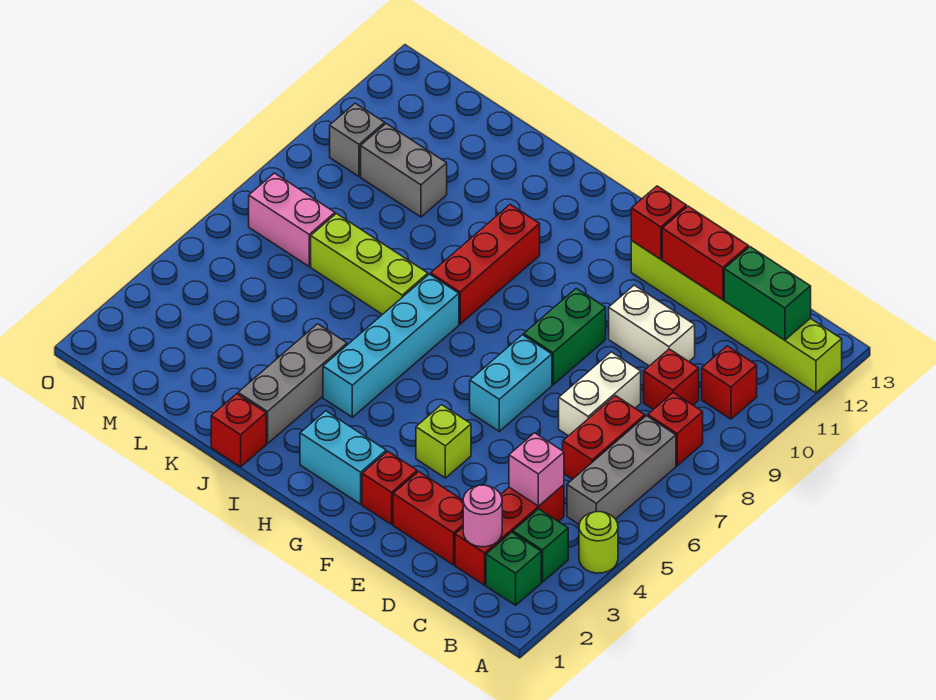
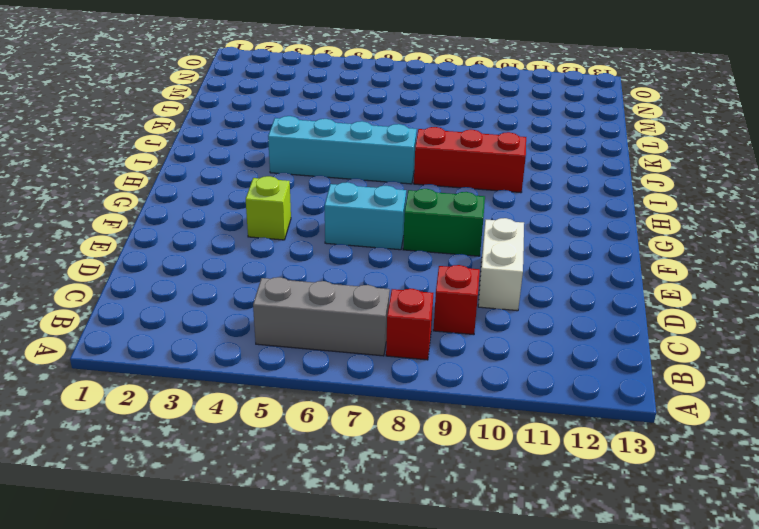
none -> lime 1x1 round brick [579,512,618,573]
none -> lime 1x6 brick [631,241,842,393]
none -> green 1x1 brick [486,532,541,605]
none -> green 1x1 brick [513,509,568,582]

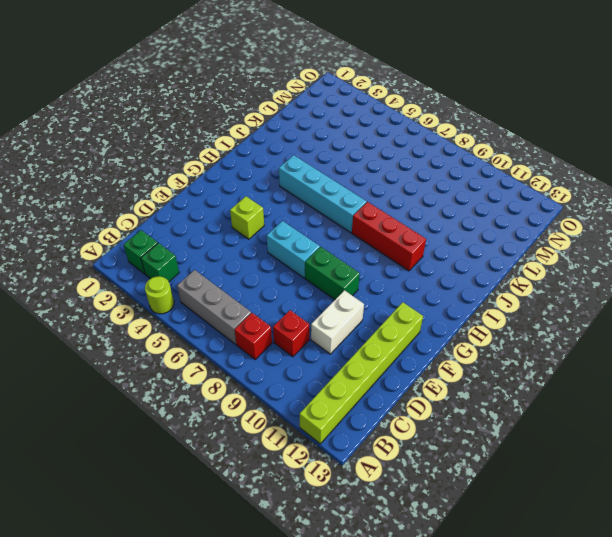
none -> red 1x1 brick [702,346,757,419]
none -> red 1x3 brick [455,485,564,585]
none -> red 1x2 brick [563,396,645,479]
none -> red 1x2 brick [393,472,463,565]

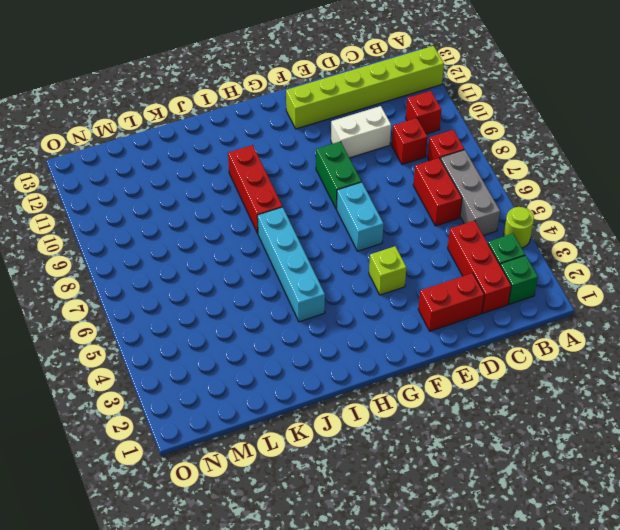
none -> white 1x2 brick [559,352,641,436]
none -> red 1x1 brick [362,451,417,524]
none -> cyan 1x2 brick [300,411,386,504]
none -> red 1x1 brick [211,394,266,467]

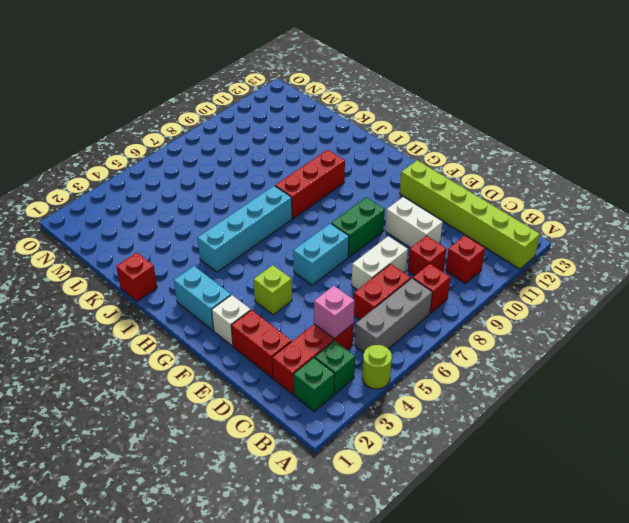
white 1x1 brick [212,295,251,346] -> red 1x1 brick [362,451,417,524]
none -> grey 1x3 brick [238,324,347,444]
none -> lime 1x3 brick [311,214,428,315]
none -> grey 1x2 brick [361,124,447,217]
none -> pink 1x2 brick [249,173,335,266]

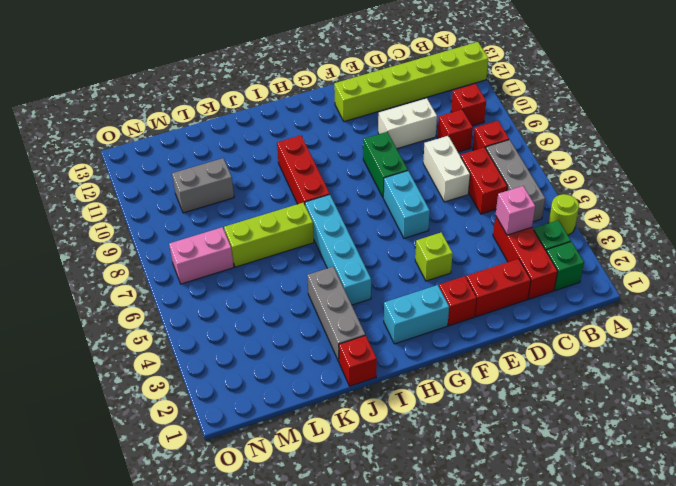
none -> grey 1x1 brick [330,103,385,176]
none -> green 1x2 brick [724,247,811,340]
none -> pink 1x1 round brick [463,485,502,547]
none -> red 1x2 brick [662,206,749,300]

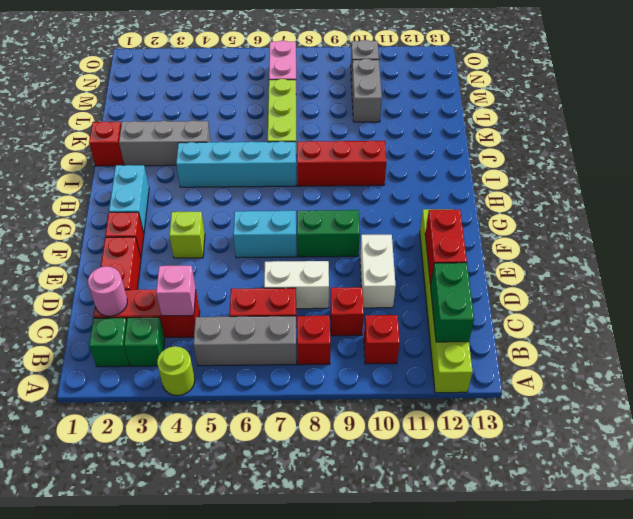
none -> red 1x1 brick [631,186,687,259]

